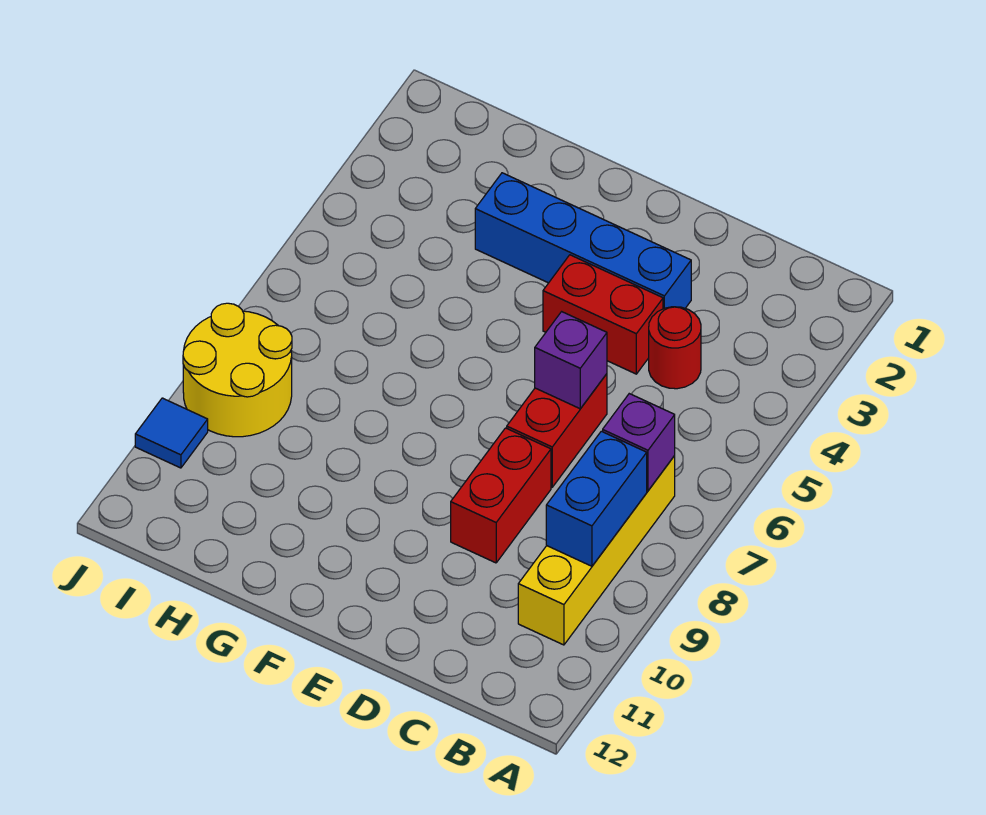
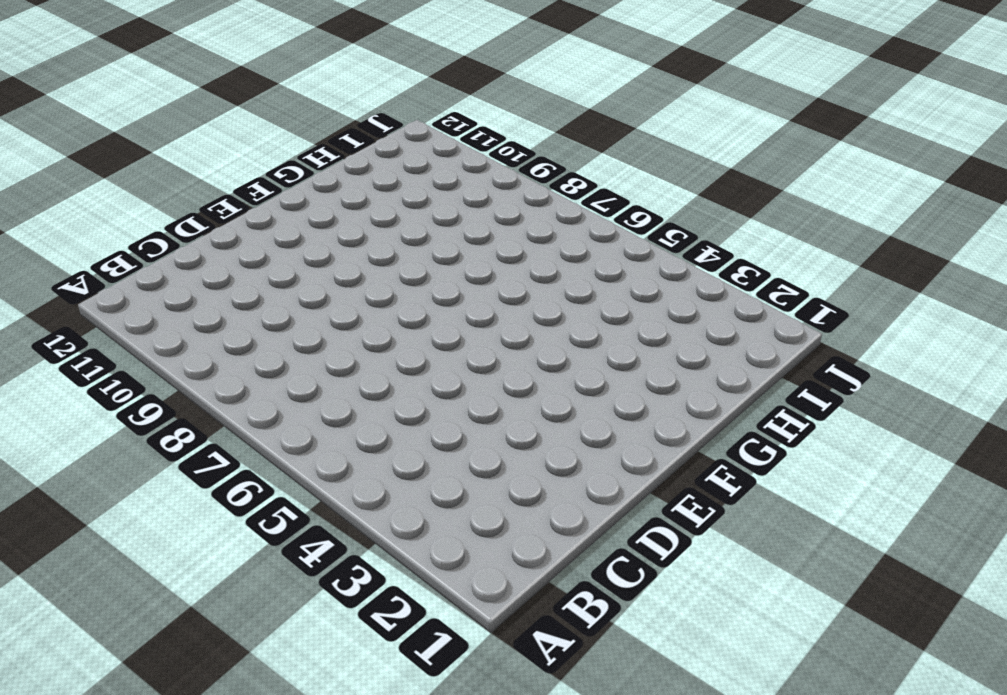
none -> yellow 1x4 brick [518,456,675,645]
none -> red 1x1 round brick [649,307,701,389]

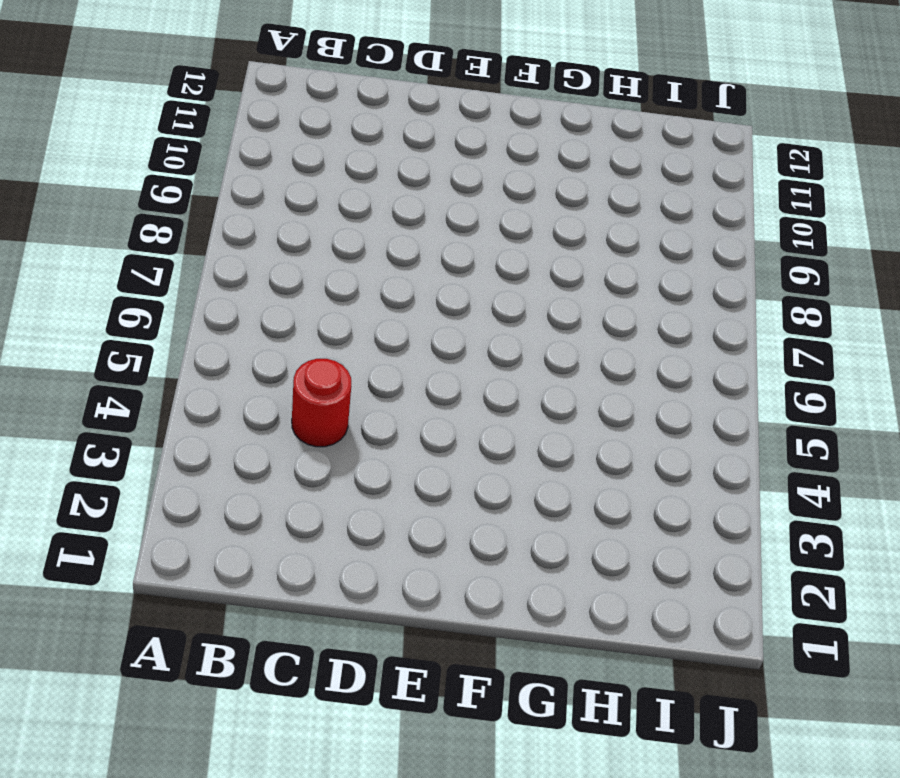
none -> yellow 1x4 brick [518,456,675,645]
none -> blue 1x4 brick [475,173,691,309]

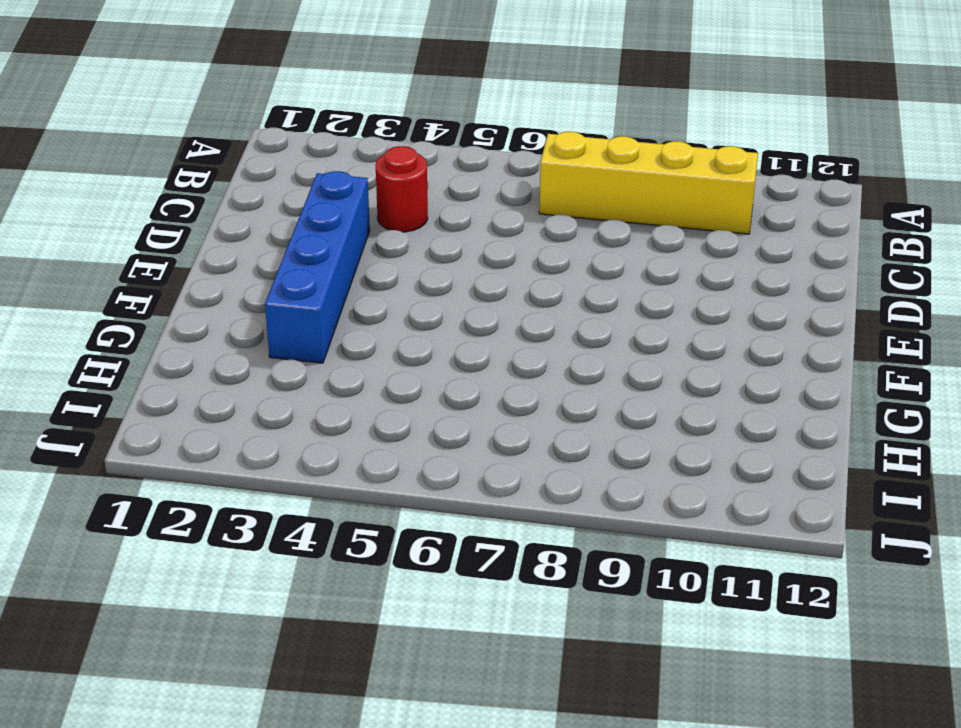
none -> red 1x2 brick [543,255,663,374]
none -> red 1x2 brick [507,374,607,487]

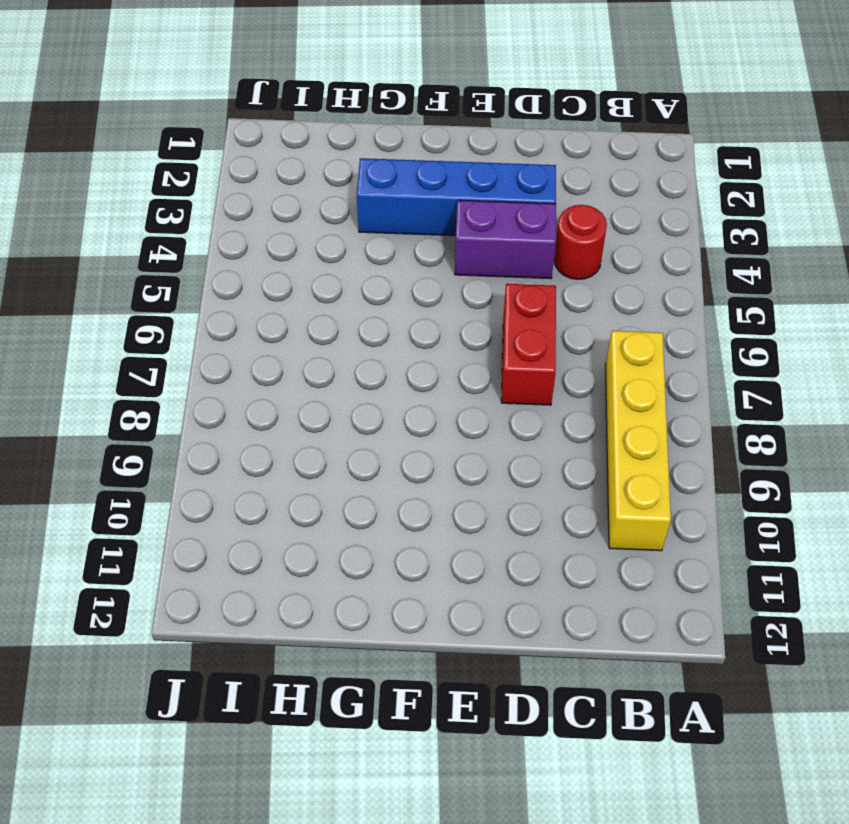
purple 1x2 brick [455,200,556,279] -> red 1x2 brick [543,255,663,374]
none -> red 1x2 brick [451,428,551,563]
none -> yellow 2x2 round brick [183,303,292,437]

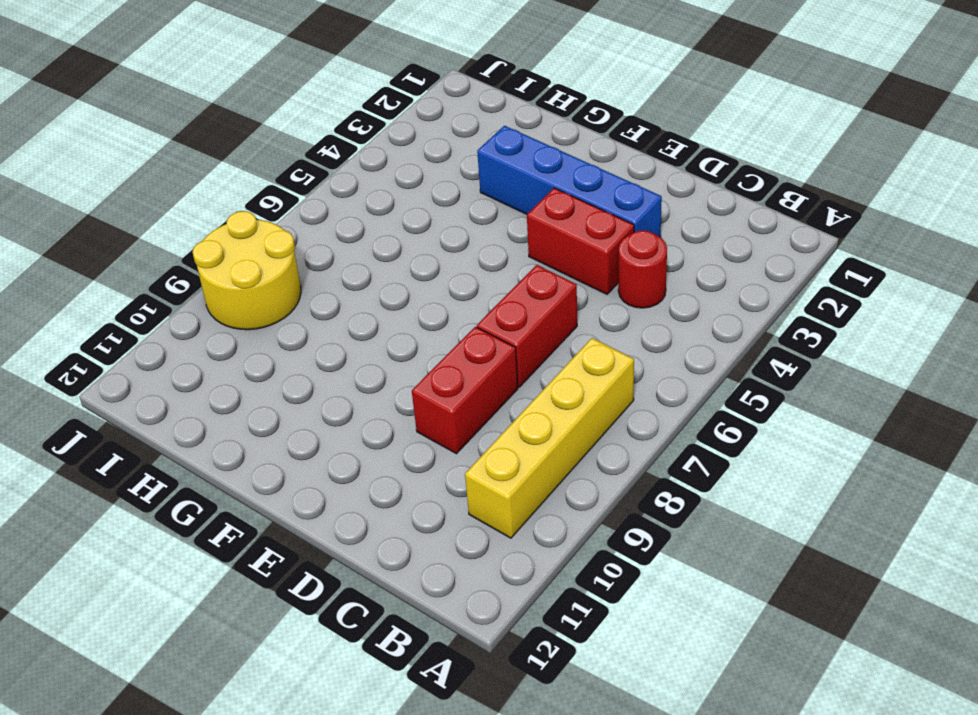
none -> blue 1x1 tile [135,398,208,468]
none -> purple 1x1 brick [603,394,675,491]

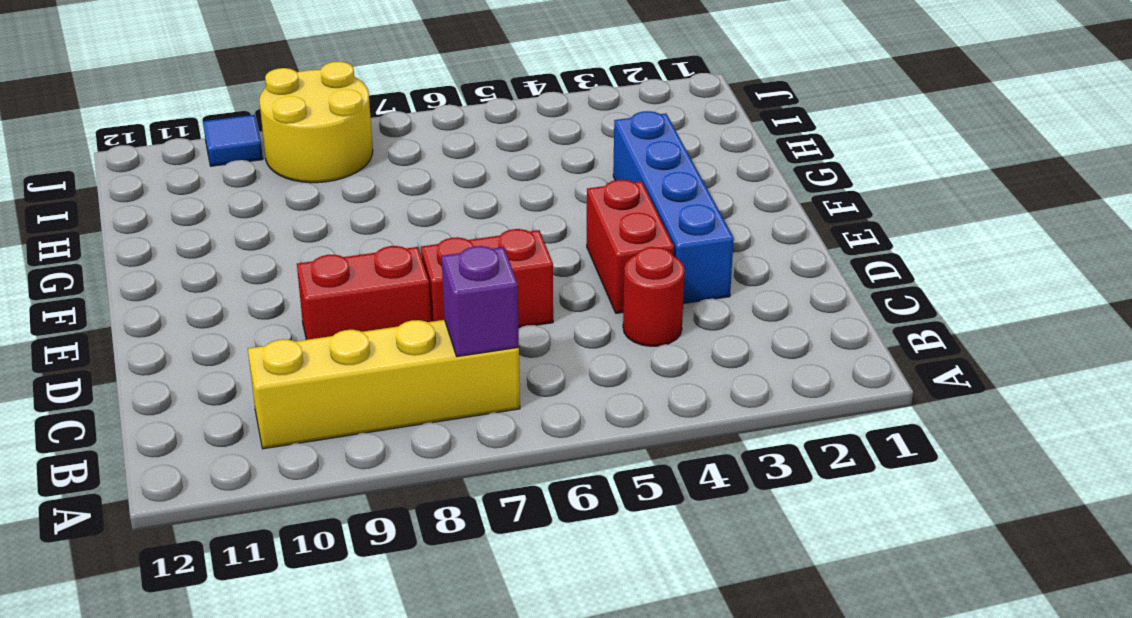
none -> blue 1x2 brick [546,431,647,566]
none -> purple 1x1 brick [535,312,607,409]

